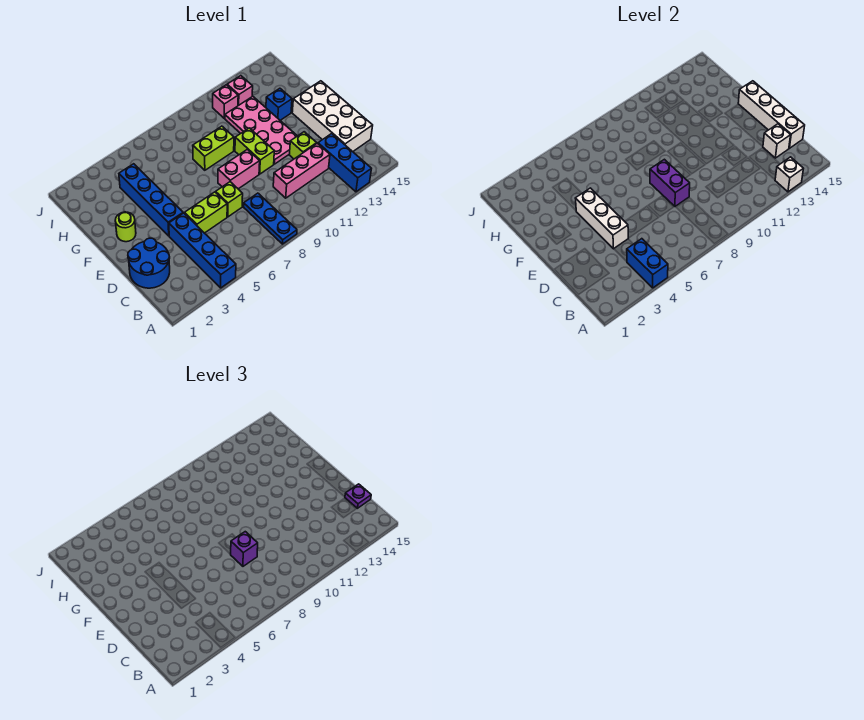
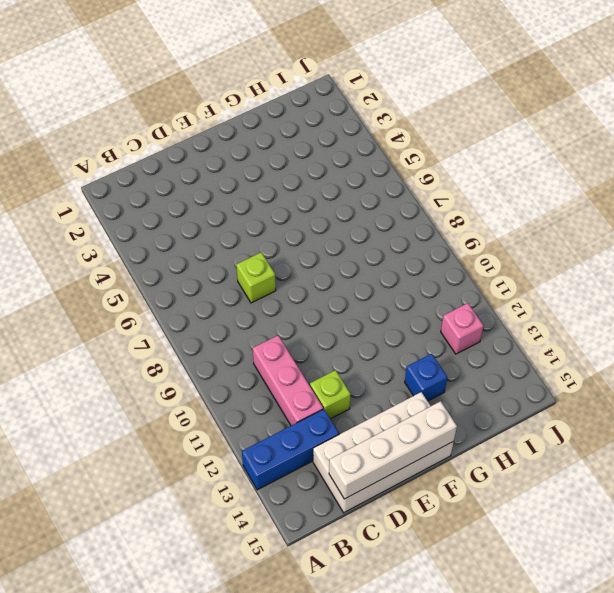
none -> blue 1x4 brick [169,213,236,288]
none -> blue 1x3 plate [244,193,297,244]
none -> blue 2x2 round brick [128,238,170,288]

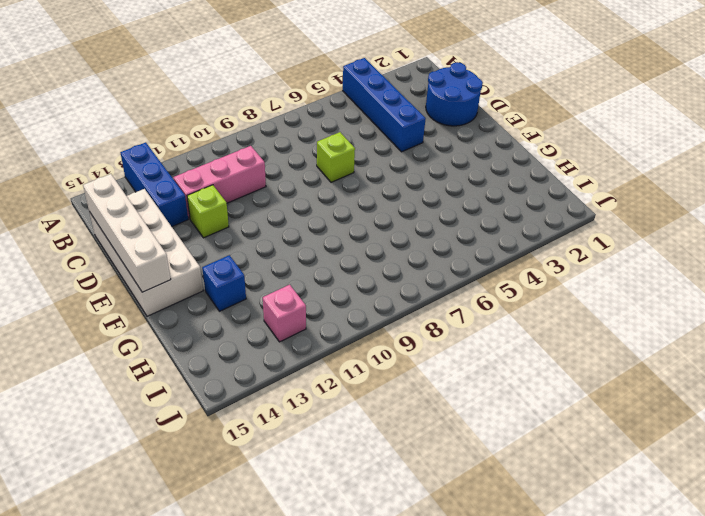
none -> blue 1x3 plate [244,193,297,244]
none -> lime 1x2 brick [185,192,227,233]
none -> blue 1x4 brick [119,164,183,236]

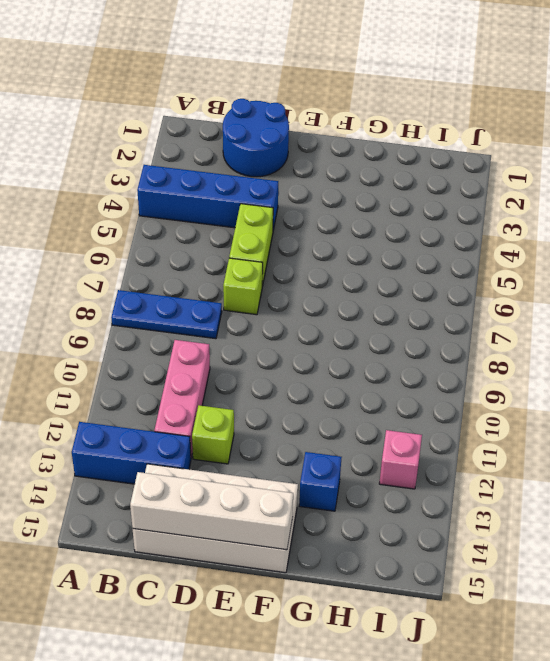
none -> blue 1x4 brick [119,164,183,236]
none -> pink 1x2 brick [218,149,260,189]
none -> lime 1x2 brick [235,128,274,174]

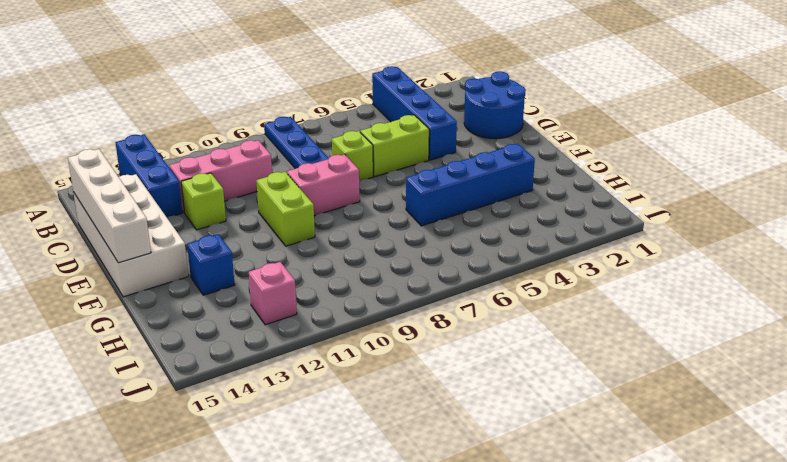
blue 1x4 brick [406,144,535,226] -> blue 1x4 brick turned to [119,164,183,236]
none -> pink 2x4 plate [225,96,297,164]
none -> lime 1x1 round brick [115,212,136,242]
none -> lime 1x2 brick [193,126,234,170]

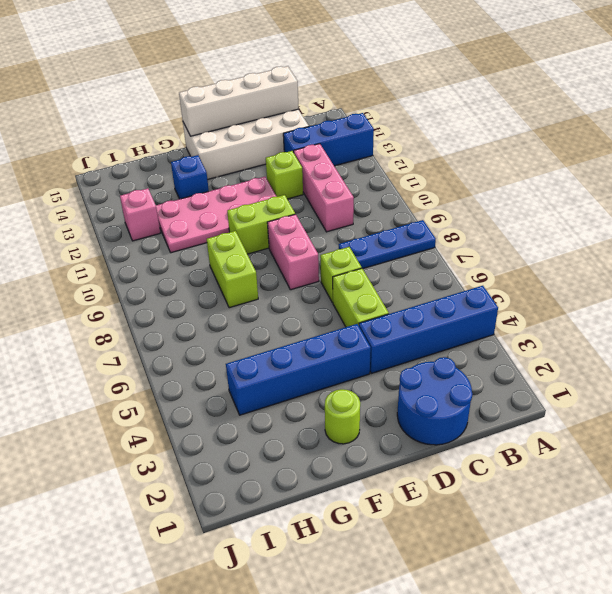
none -> pink 1x1 brick [213,85,238,118]
none -> blue 1x2 brick [627,239,668,288]
none -> white 1x1 brick [775,157,803,192]

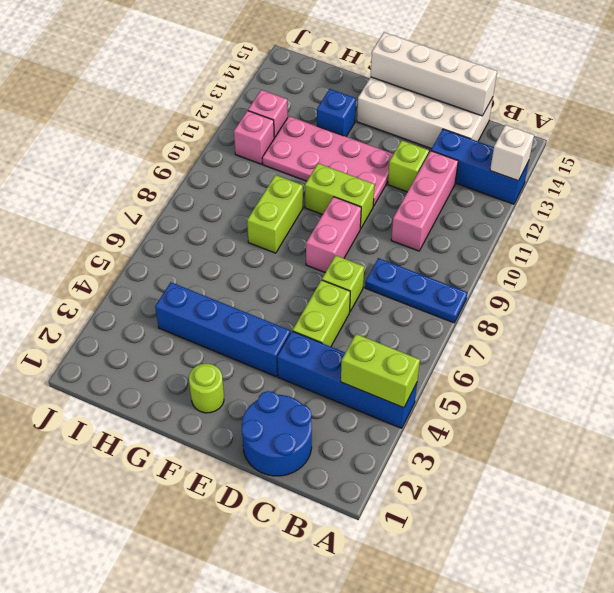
lime 1x2 brick [341,334,420,408] -> blue 1x2 brick [627,239,668,288]
none -> white 1x1 brick [763,124,791,158]
none -> white 1x3 brick [575,188,628,249]
none -> purple 1x2 brick [650,159,690,206]

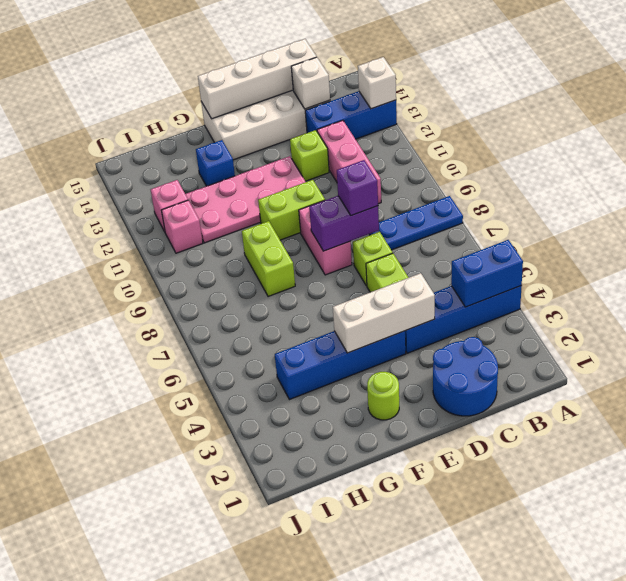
none -> purple 1x1 plate [345,484,371,508]

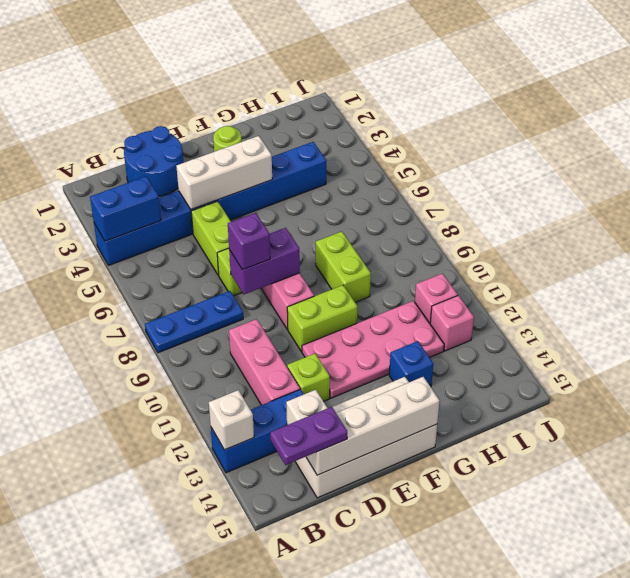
purple 1x2 plate [270,407,347,465] -> purple 1x1 plate [345,484,371,508]

